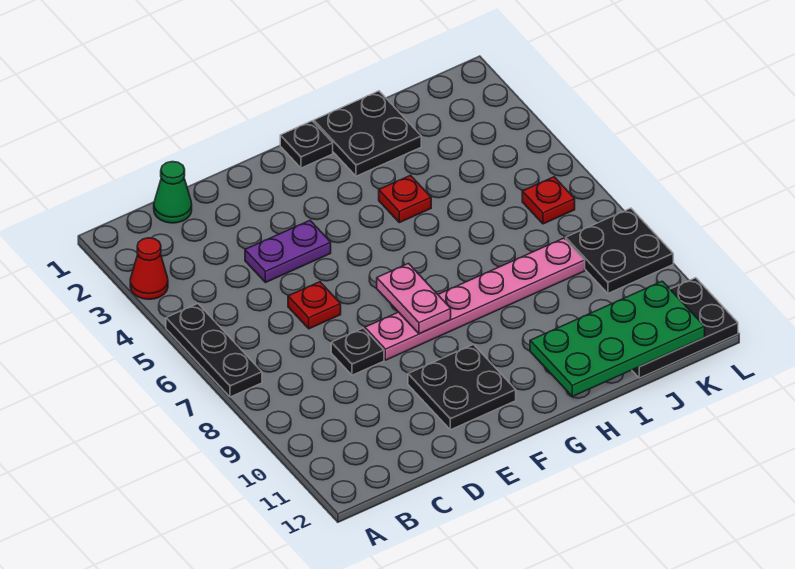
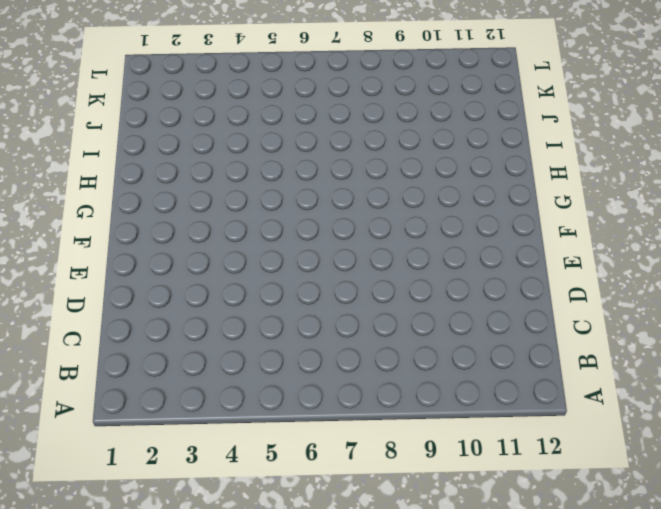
none -> red 1x1 cone [130,238,168,299]
none -> black 1x3 plate [166,304,262,397]
none -> green 1x1 cone [154,162,192,223]

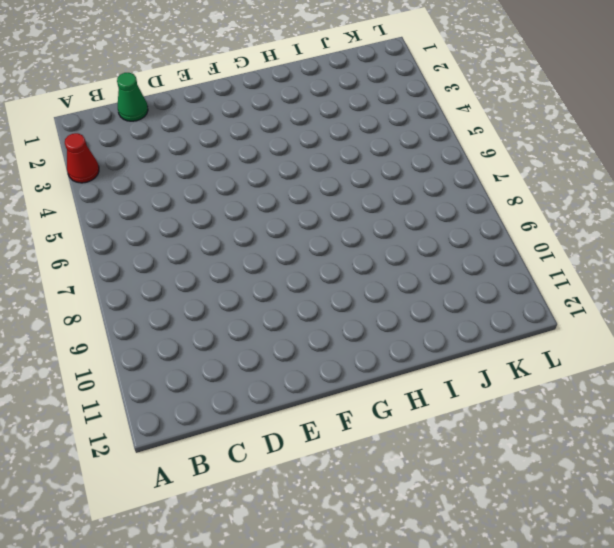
none -> black 1x3 plate [166,304,262,397]
none -> purple 1x2 plate [245,221,331,283]
none -> red 1x1 plate [288,282,341,329]

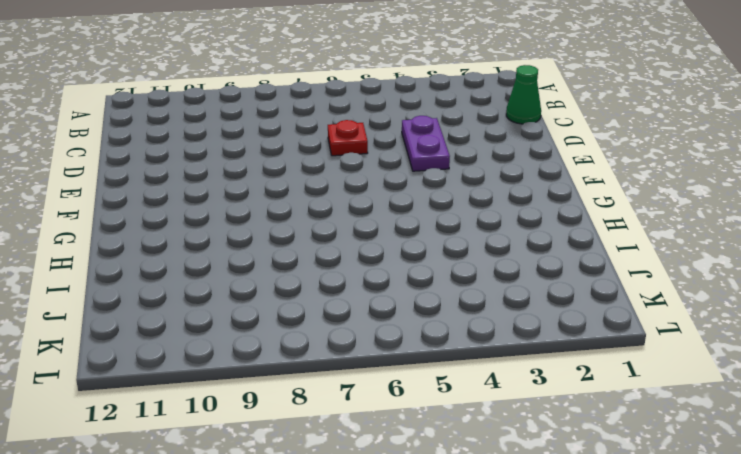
none -> red 1x1 cone [130,238,168,299]
none -> black 1x3 plate [166,304,262,397]
none -> black 1x1 plate [331,328,384,375]

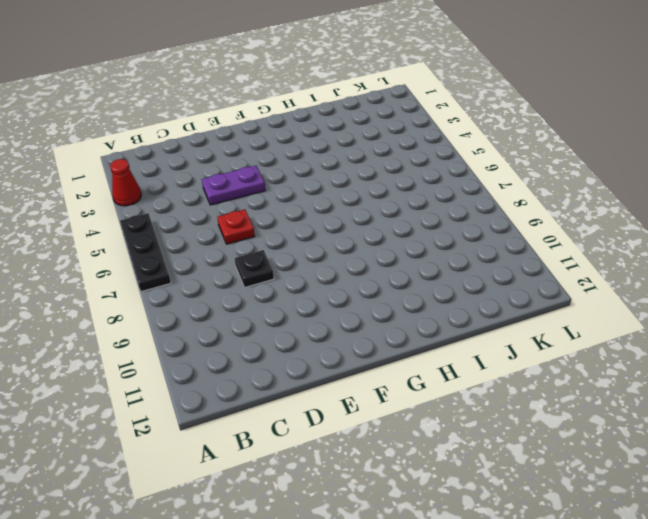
none -> green 1x1 cone [154,162,192,223]
none -> pink 1x6 plate [365,238,585,360]
none -> black 2x2 plate [408,344,516,430]

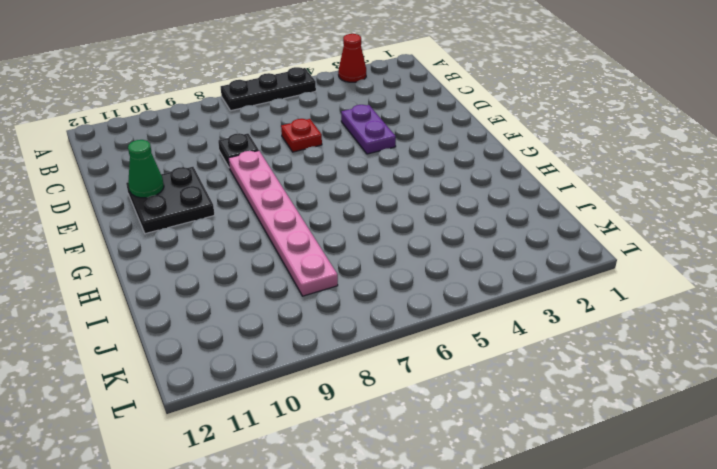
green 1x1 cone [128,140,164,198] -> green 1x1 cone moved to [154,162,192,223]
none -> black 1x1 plate [280,121,333,168]
none -> black 2x2 plate [314,91,421,176]
none -> red 1x1 plate [379,175,431,223]

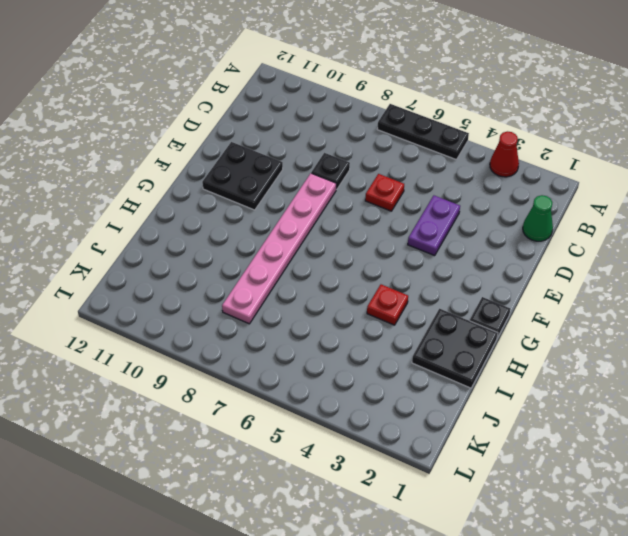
none -> black 2x3 plate [632,278,738,378]
none -> red 1x1 plate [522,177,575,224]
none -> black 2x2 plate [566,208,673,293]

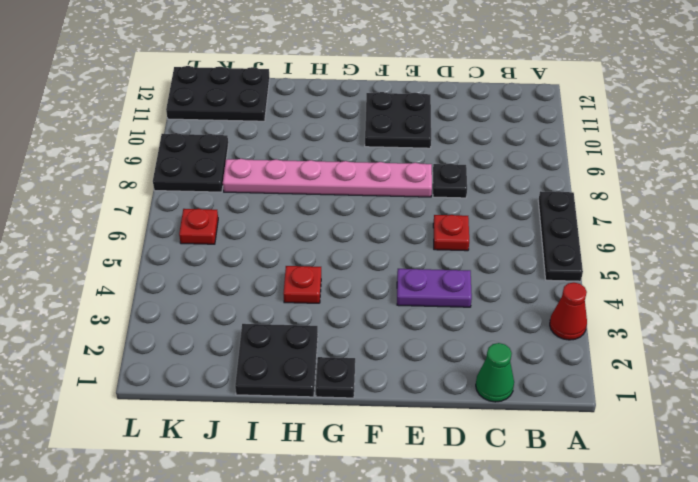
none -> pink 1x2 plate [377,263,451,334]
none -> green 2x4 plate [530,281,705,396]

